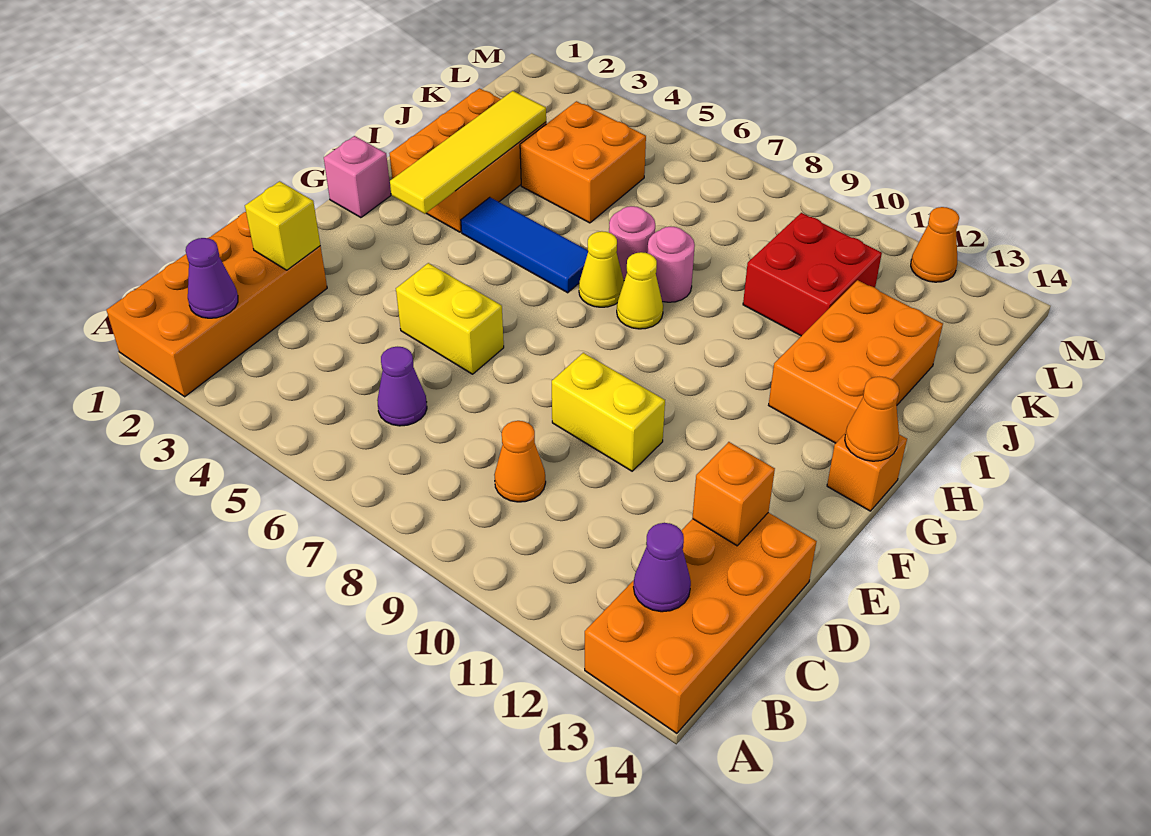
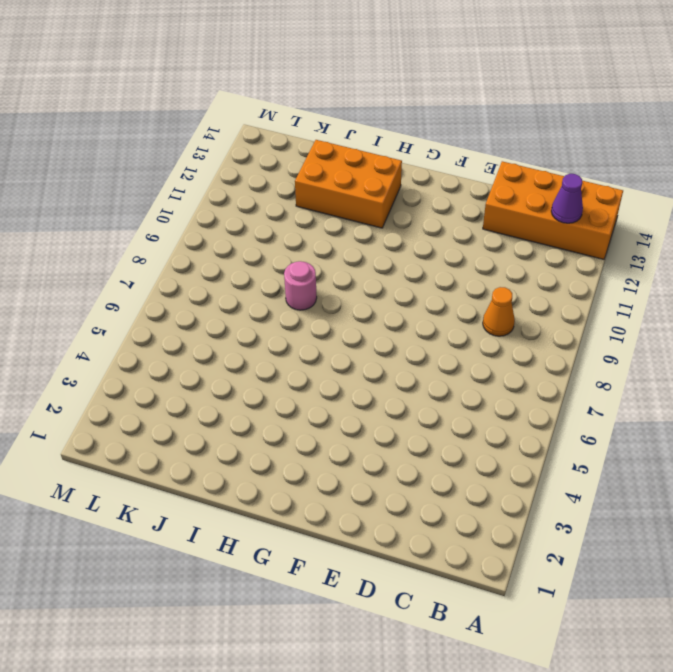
none -> orange 2x4 brick [107,212,327,397]
none -> purple 1x1 cone [377,347,427,426]
none -> yellow 1x2 brick [396,263,504,374]

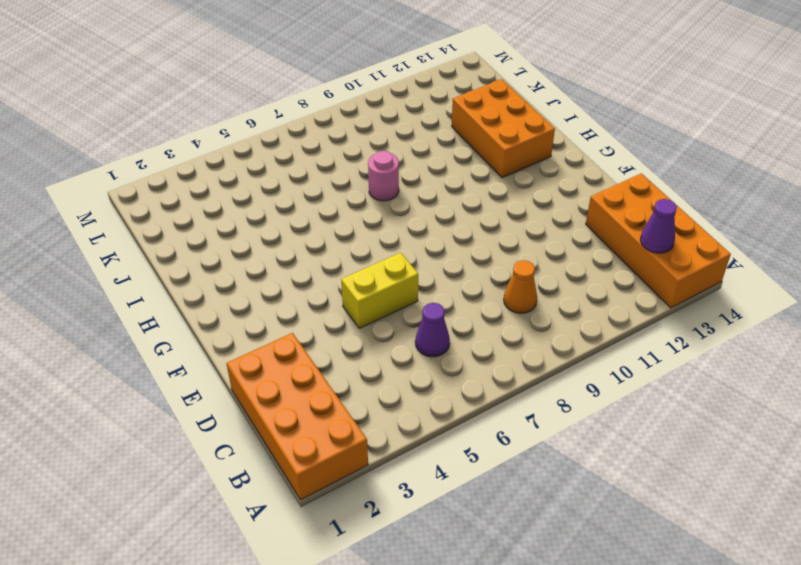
none -> yellow 1x2 brick [552,353,665,471]
none -> pink 1x1 brick [324,136,391,218]
none -> orange 1x1 brick [827,433,907,511]

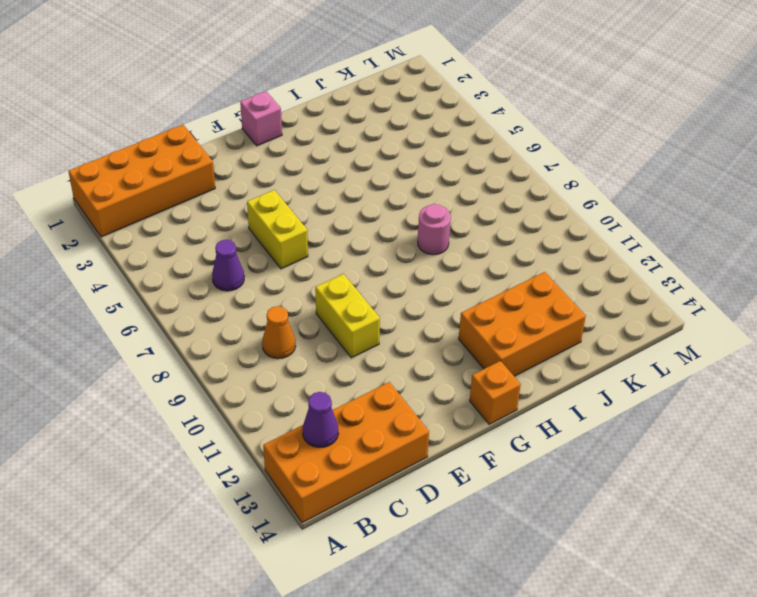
none -> orange 2x3 brick [389,88,546,232]
none -> blue 1x3 tile [461,197,588,293]
none -> yellow 1x1 cone [579,231,624,307]

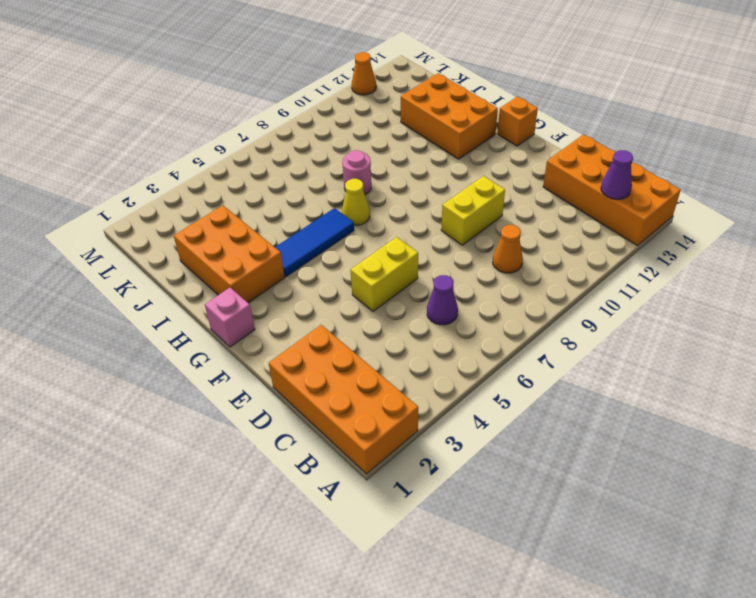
none -> yellow 1x1 cone [617,252,663,329]
none -> pink 1x1 round brick [609,206,655,280]
none -> orange 2x2 brick [520,101,646,223]

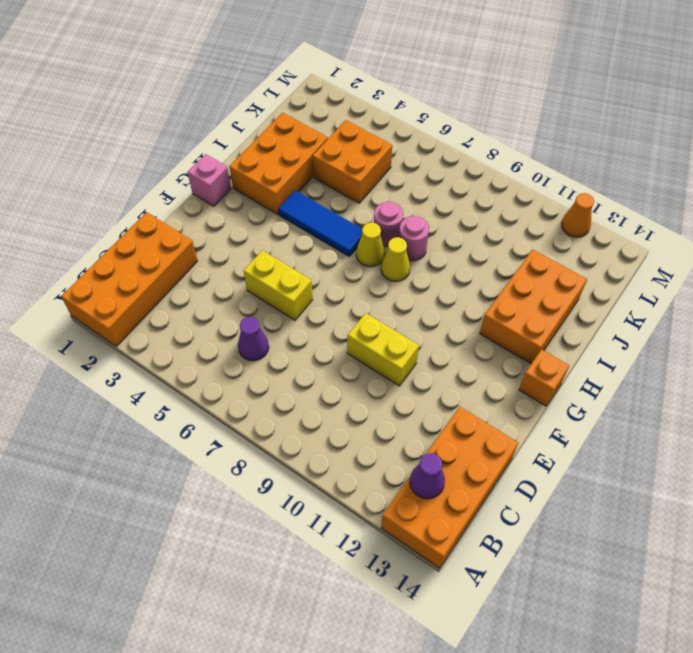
none -> orange 1x1 cone [494,421,546,502]
none -> red 2x2 brick [743,213,882,336]
none -> purple 1x1 cone [186,238,238,318]

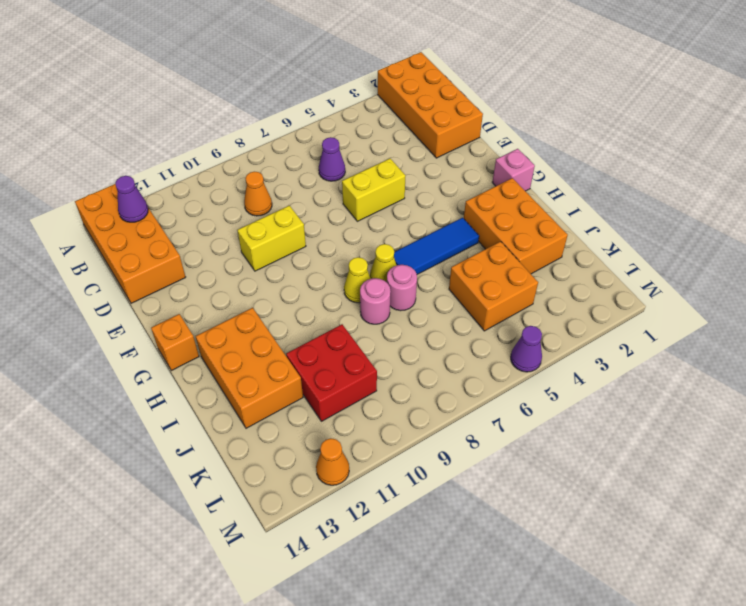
purple 1x1 cone [511,326,542,372] -> purple 1x1 cone moved to [186,238,238,318]
none -> yellow 1x1 brick [245,181,320,270]
none -> orange 1x1 brick [692,442,775,546]
none -> yellow 1x4 tile [390,91,546,214]

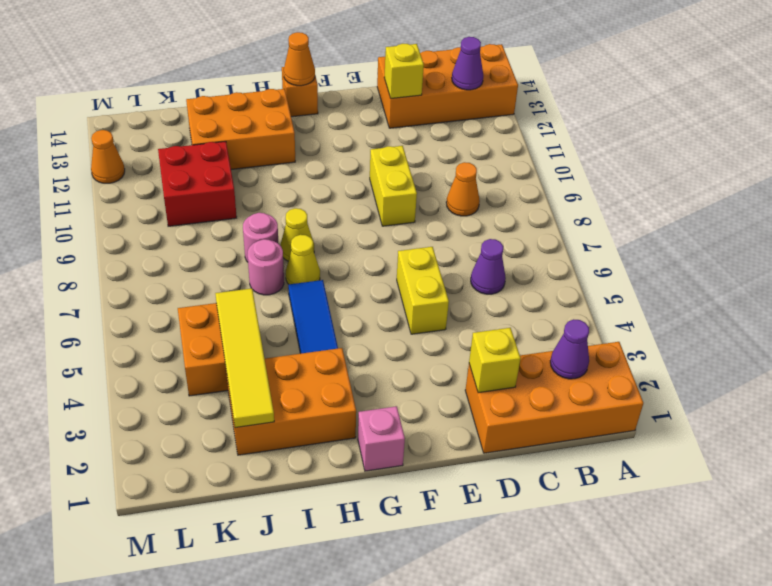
yellow 1x1 brick [384,44,424,98] -> orange 1x1 brick [692,442,775,546]
yellow 1x4 tile [215,288,274,428] -> yellow 1x4 tile turned to [390,91,546,214]

